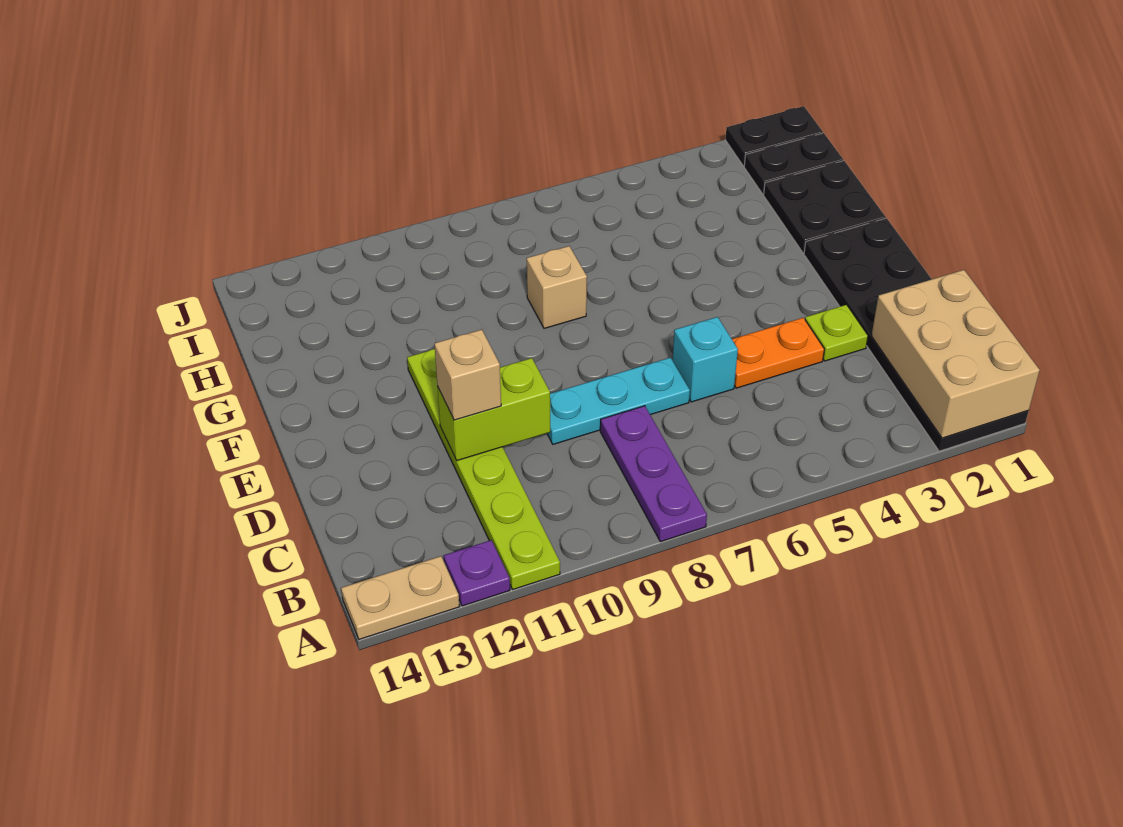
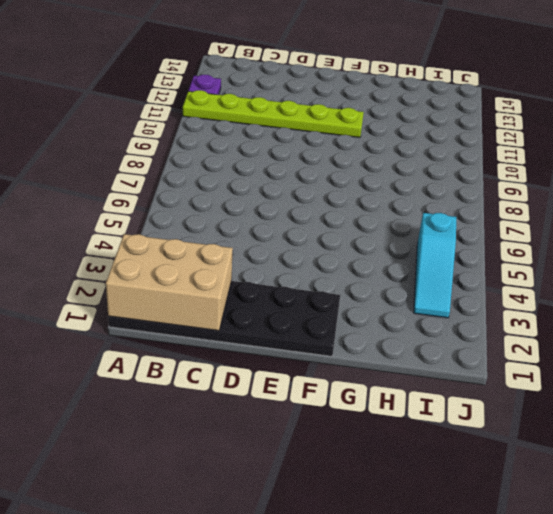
cyan 1x3 slope [414,213,456,318] -> none
none -> purple 1x3 plate [600,406,707,542]
none -> tan 1x2 plate [341,556,460,639]
none -> lime 1x1 plate [805,305,868,361]

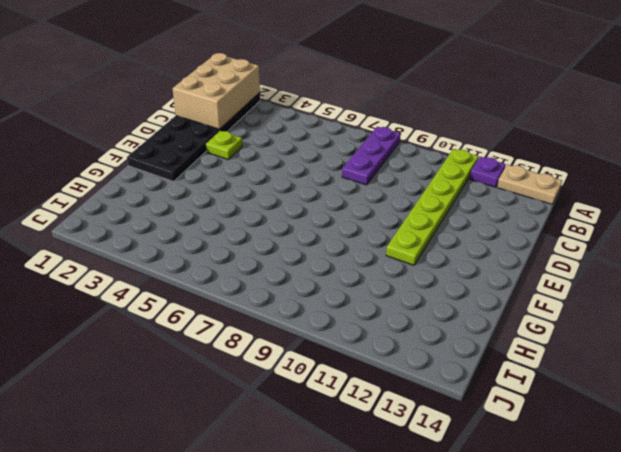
none -> orange 1x2 plate [732,318,824,388]
none -> cyan 1x1 brick [672,317,738,402]
none -> cyan 1x3 plate [547,358,690,444]

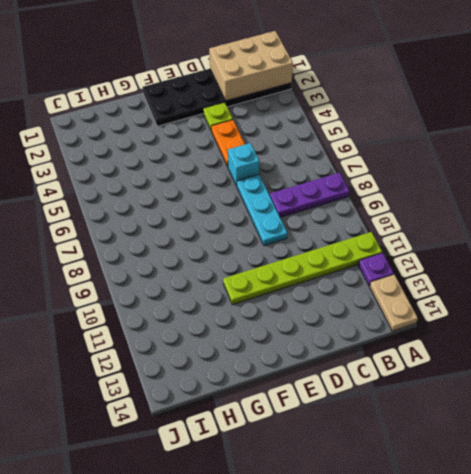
none -> black 2x2 plate [764,161,886,253]
none -> tan 1x1 brick [527,246,587,328]
none -> black 1x2 plate [744,133,843,194]

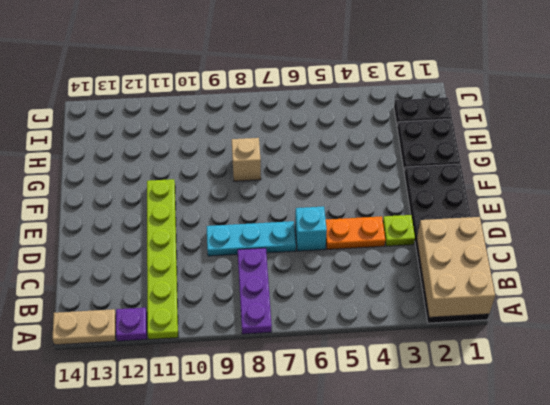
none -> black 1x2 plate [725,106,823,166]
none -> lime 1x2 brick [437,358,550,461]
none -> tan 1x1 brick [434,329,501,420]

